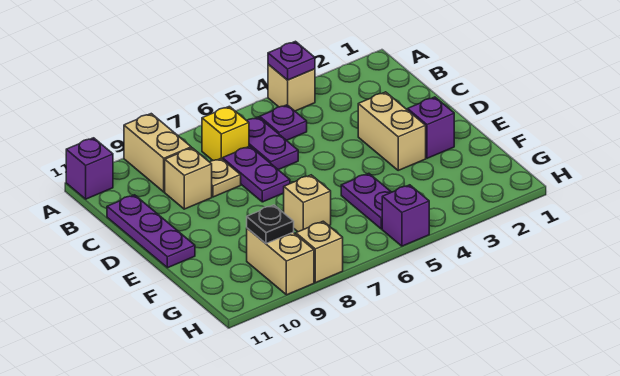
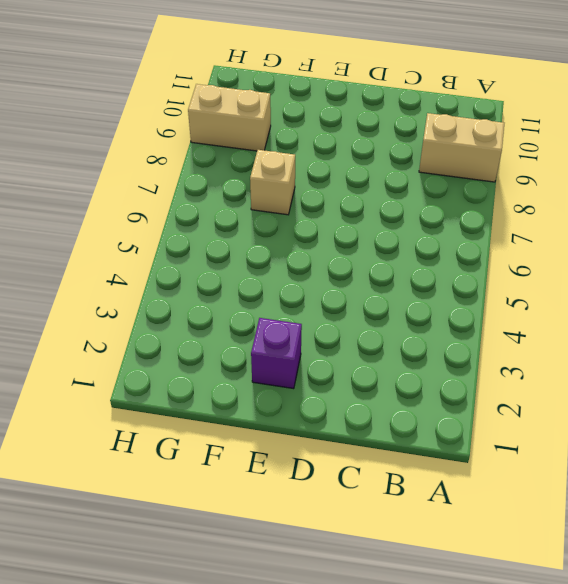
none -> tan 1x1 brick [268,65,315,111]
none -> purple 1x1 brick [66,138,113,199]
none -> purple 1x1 plate [260,105,307,140]

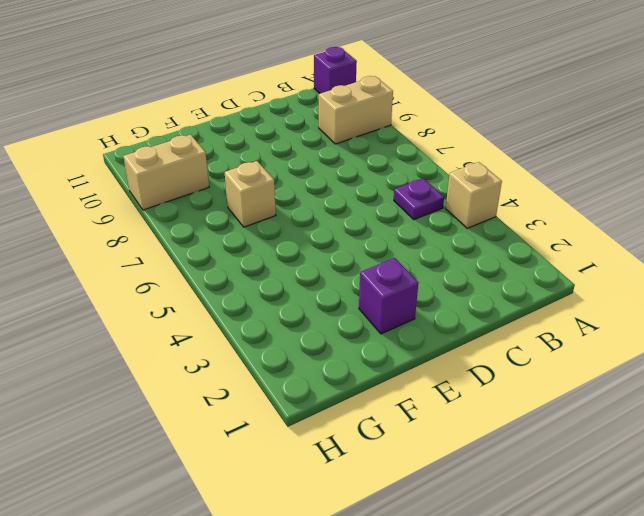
none -> purple 1x2 plate [247,117,298,170]
none -> yellow 1x1 brick [202,106,249,160]
none -> purple 1x2 plate [222,146,290,202]

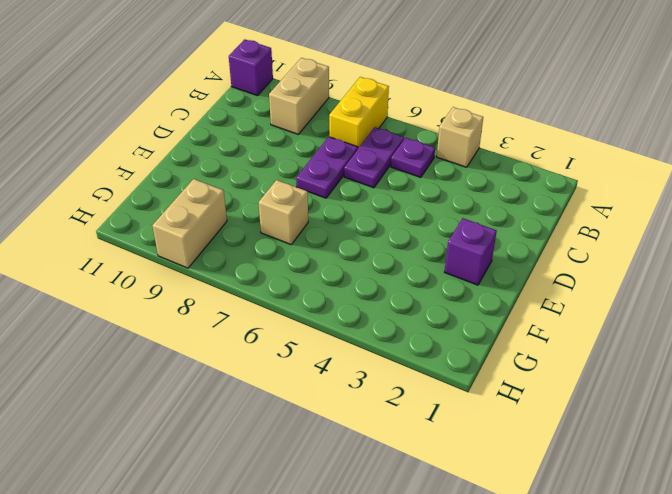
yellow 1x2 brick [329,77,389,148] -> yellow 1x1 brick [202,106,249,160]
none -> tan 1x1 plate [210,159,241,197]
none -> tan 1x1 brick [165,148,212,209]
none -> purple 1x3 plate [107,195,195,268]

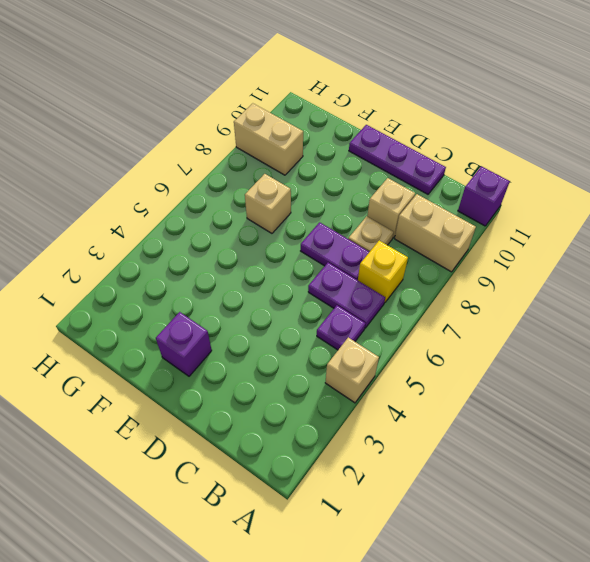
none -> tan 1x2 brick [358,92,426,170]
none -> purple 1x2 plate [341,173,391,229]
none -> purple 1x1 brick [382,185,429,246]

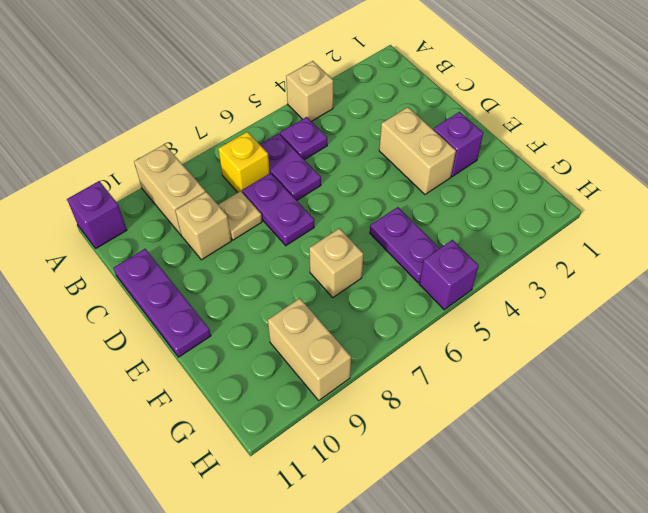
none -> tan 1x1 brick [296,221,343,283]
none -> purple 1x1 plate [268,41,315,80]
none -> black 1x1 plate [247,205,294,244]

